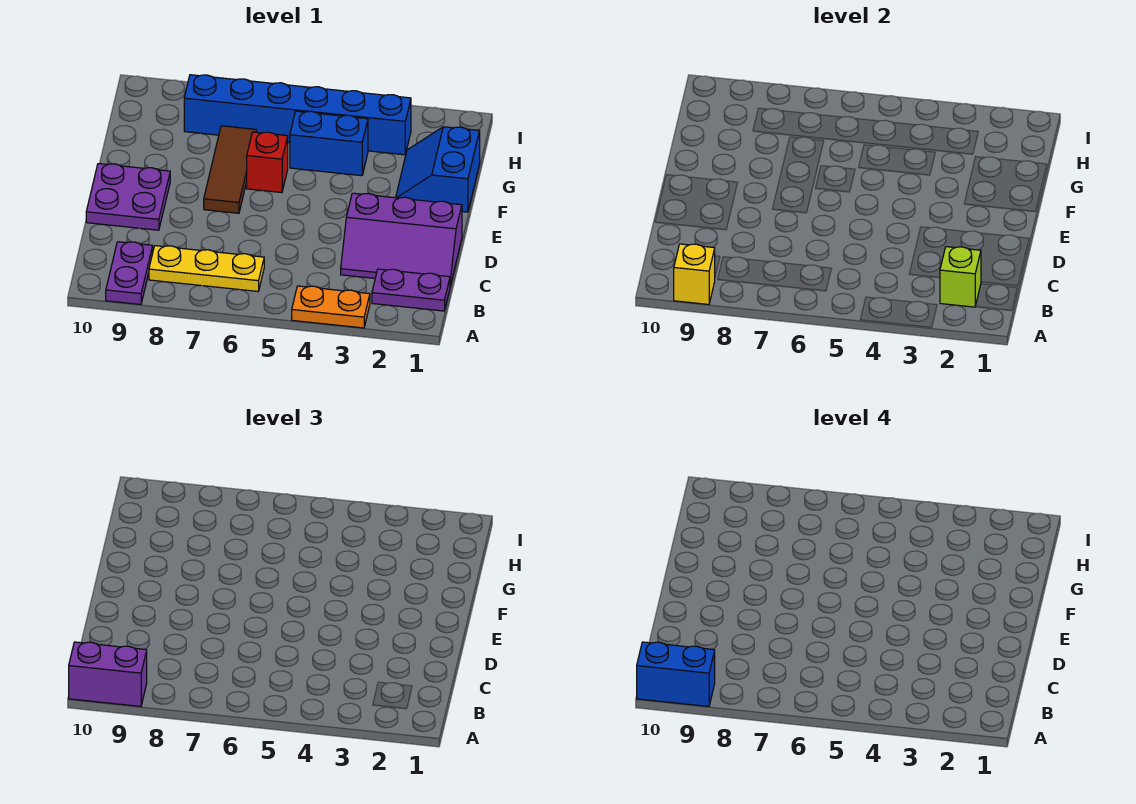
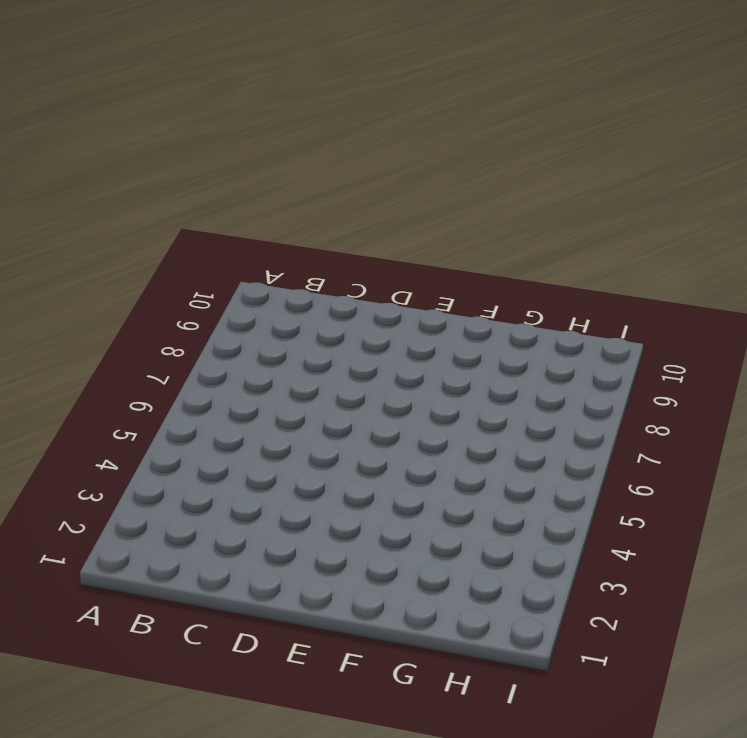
none -> orange 1x2 plate [292,286,370,328]
none -> purple 1x2 plate [106,242,153,304]
none -> purple 1x2 plate [372,269,450,311]

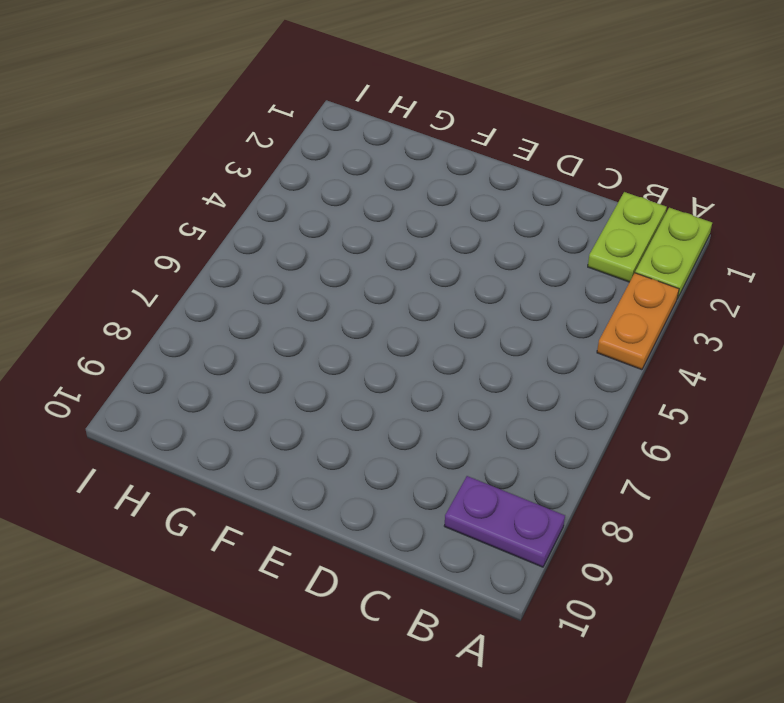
lime 1x2 plate [635,208,712,299] -> none
lime 1x2 plate [588,192,667,282] -> purple 1x2 plate [372,269,450,311]
none -> yellow 1x3 plate [149,246,264,291]
none -> purple 2x3 slope [341,193,462,286]
none -> purple 2x2 plate [86,164,170,230]

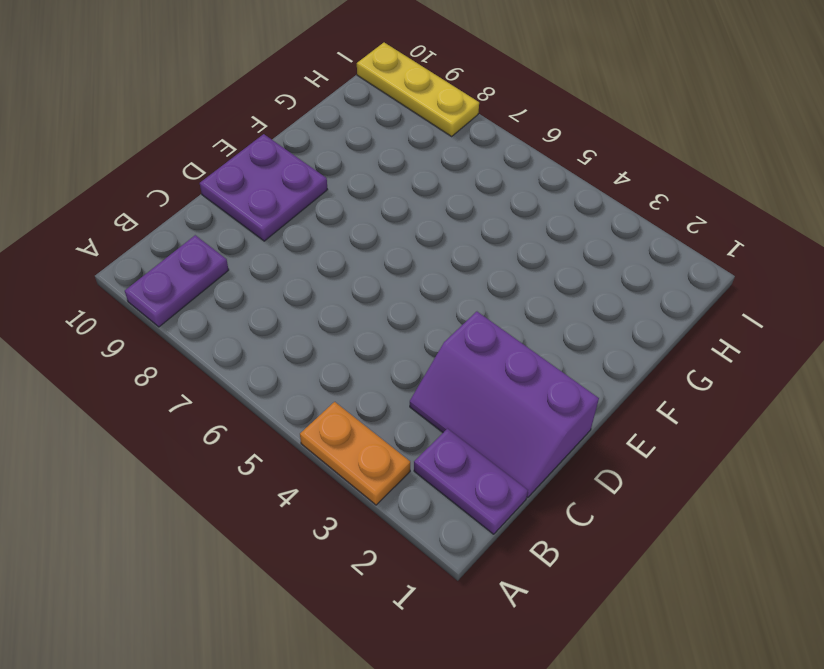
yellow 1x3 plate [357,43,479,136] -> yellow 1x3 plate moved to [149,246,264,291]
none -> brown 1x3 tile [204,126,256,213]
none -> blue 2x2 slope [396,127,480,212]
none -> red 1x1 brick [247,132,288,193]

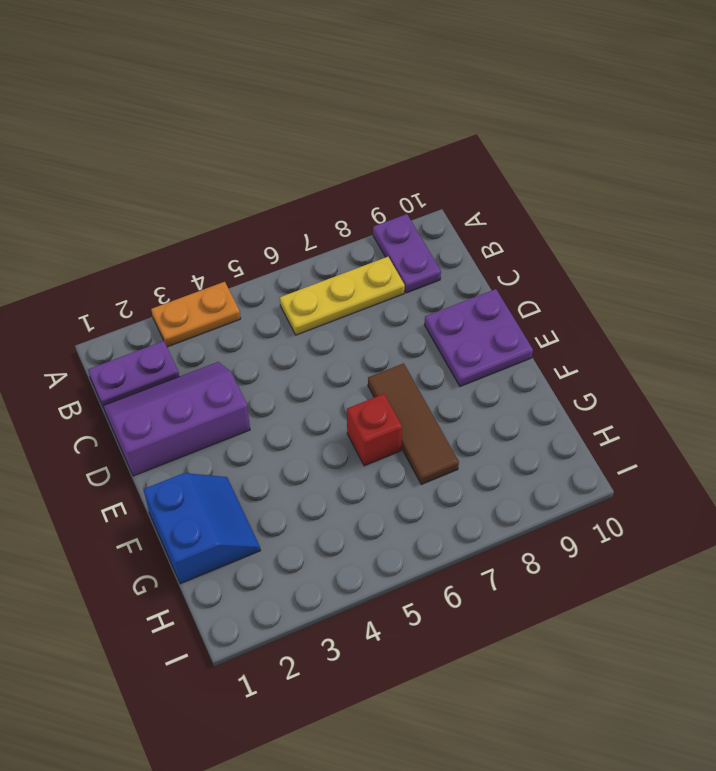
none -> blue 1x2 brick [290,111,368,176]
none -> blue 1x6 brick [184,75,411,155]
none -> yellow 1x1 brick [674,244,715,304]

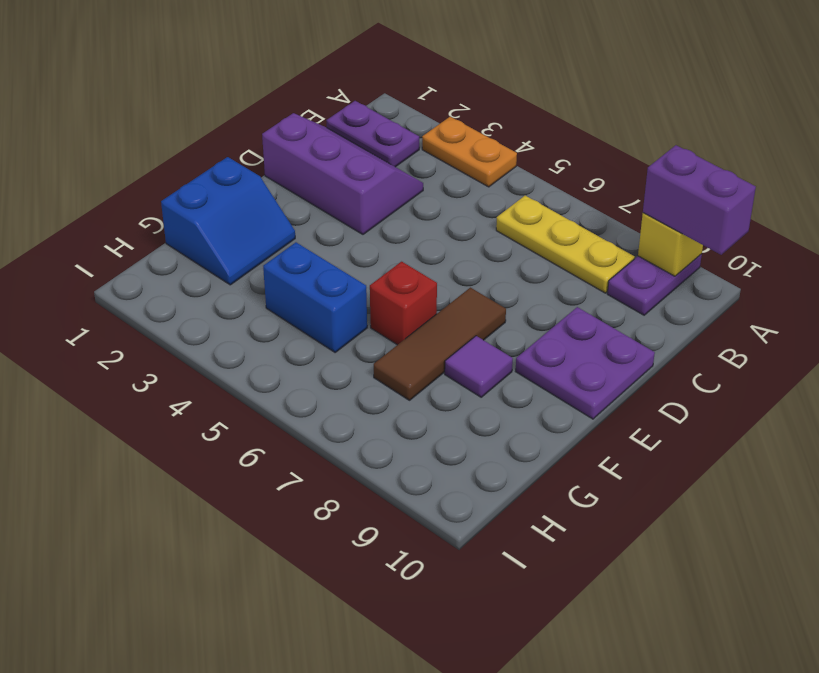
purple 1x1 tile [445,336,513,397] -> none
none -> blue 1x6 brick [184,75,411,155]
none -> lime 1x1 brick [940,247,981,307]
none -> blue 1x2 brick [637,642,715,706]

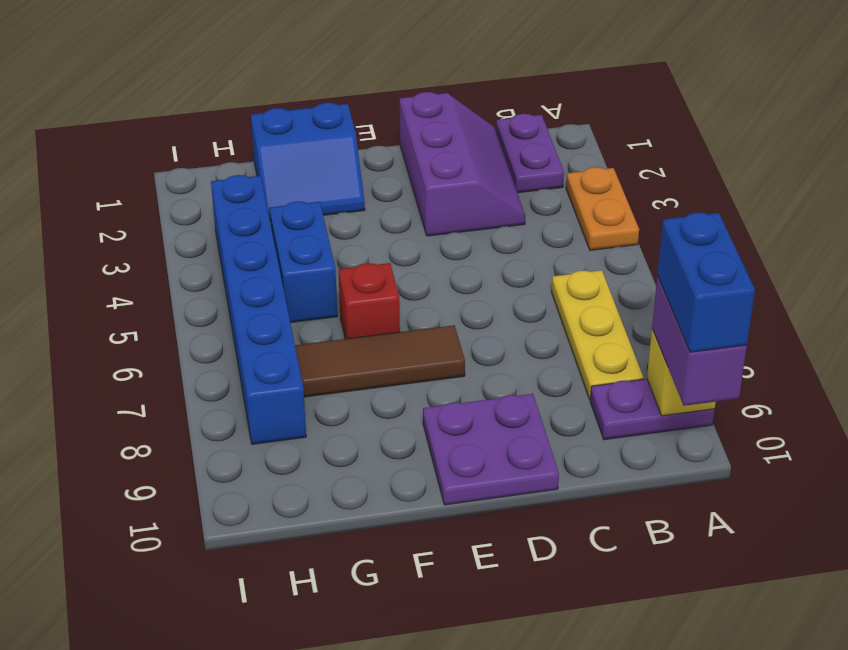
none -> lime 1x1 brick [940,247,981,307]

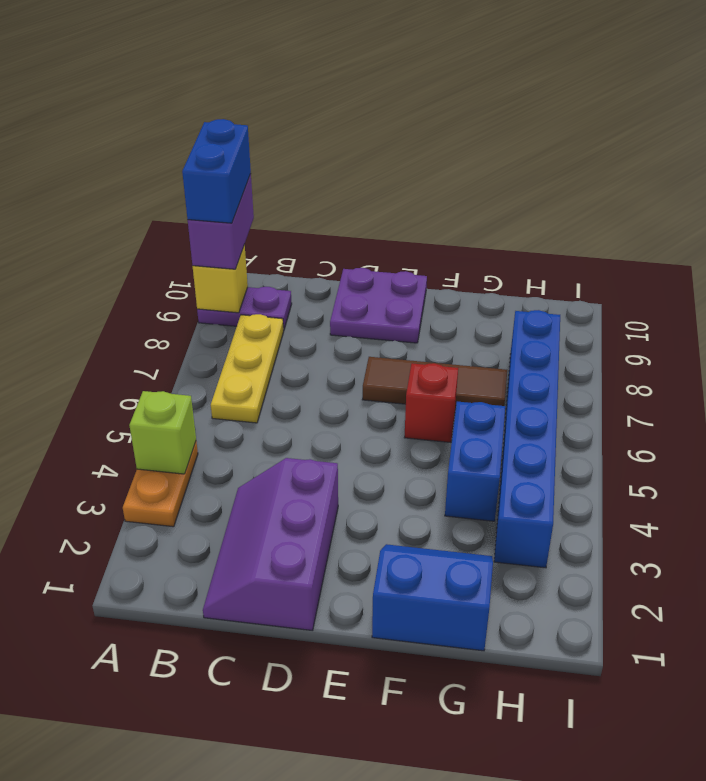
lime 1x1 brick [129,391,196,474] -> lime 1x1 brick moved to [940,247,981,307]
none -> purple 1x2 plate [372,269,450,311]

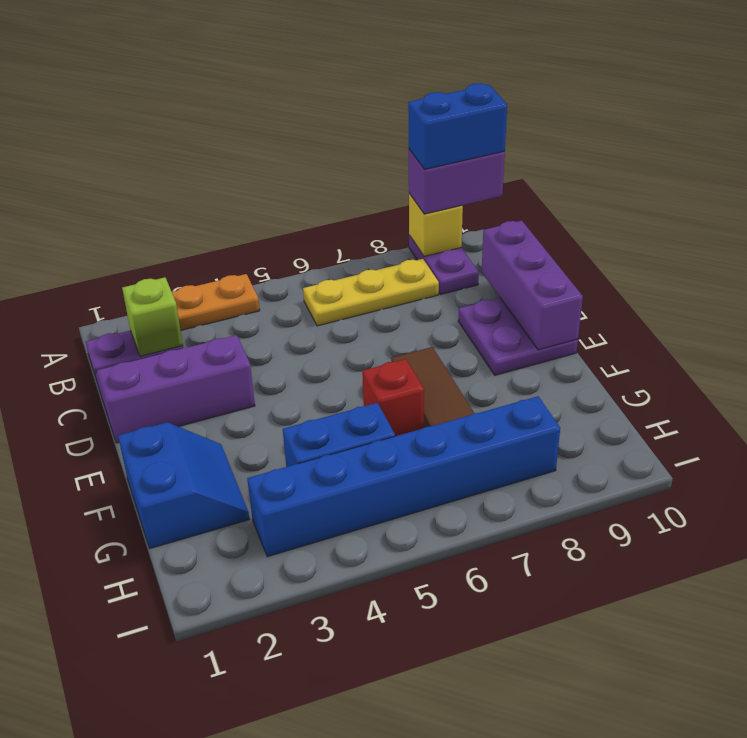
purple 1x3 brick [482,221,583,350] -> none

